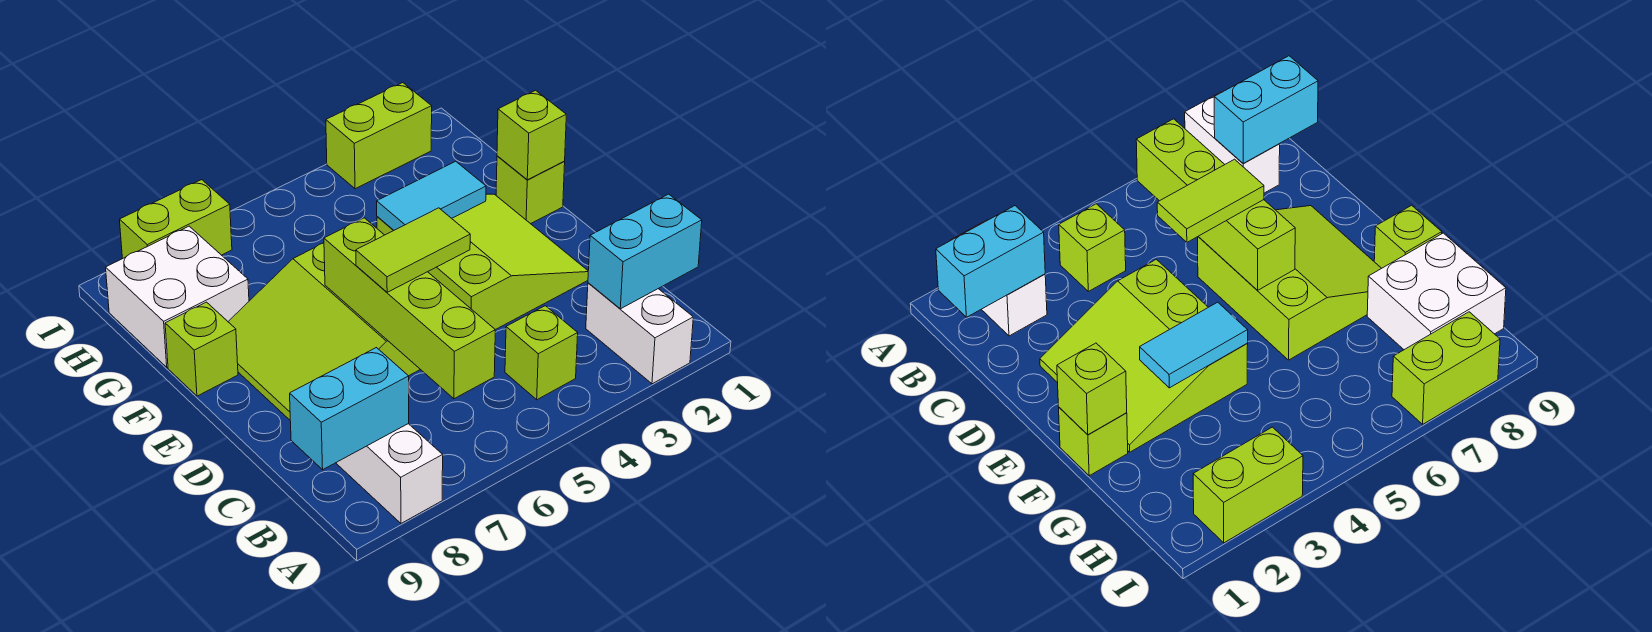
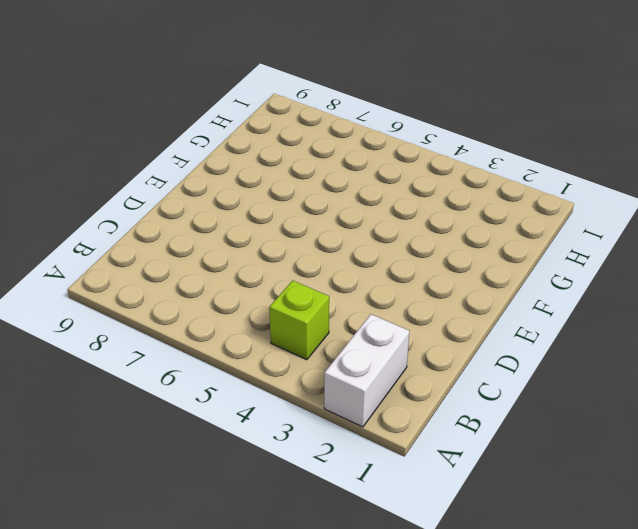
none -> white 1x2 brick [336,424,443,523]
none -> lime 3x3 slope [377,194,588,330]
none -> lime 3x3 slope [228,243,420,420]

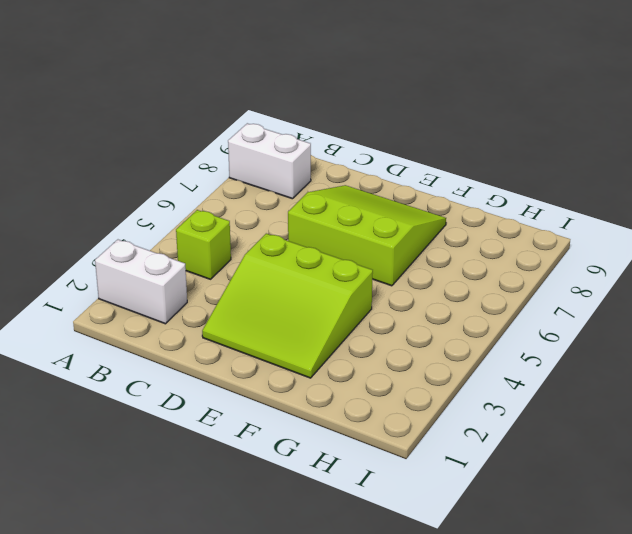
none -> lime 1x1 brick [496,156,565,224]
none -> lime 1x1 brick [165,302,238,396]
none -> white 2x2 brick [106,226,249,367]

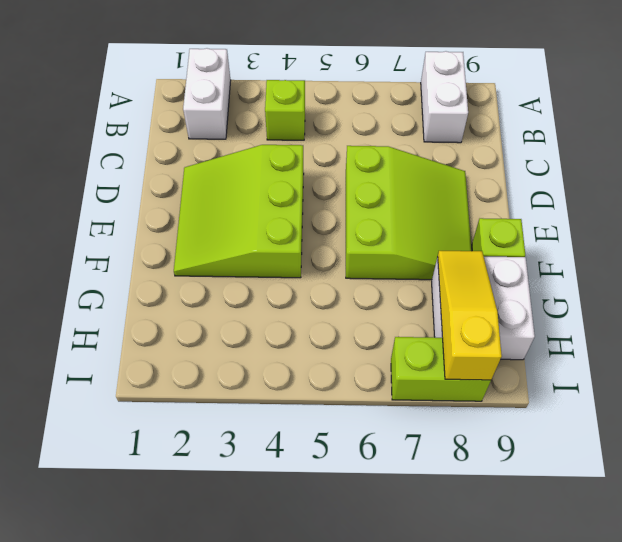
yellow 1x3 slope [438,251,502,380] -> none
none -> lime 1x1 brick [496,156,565,224]
none -> lime 1x2 brick [326,83,432,189]
none -> cyan 1x2 brick [588,194,702,309]

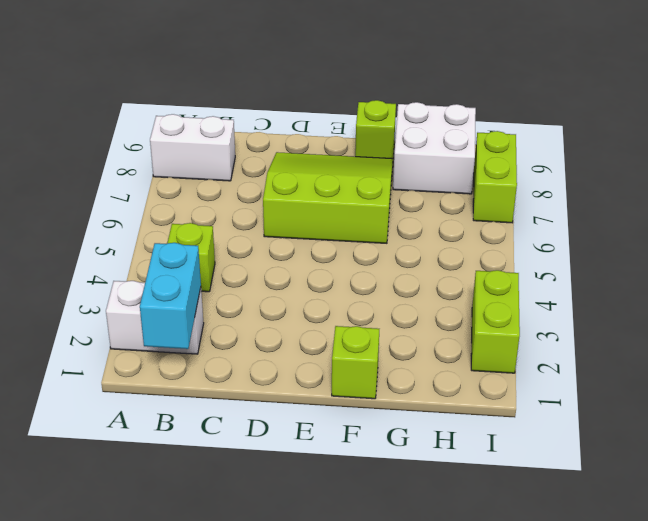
none -> lime 3x3 slope [377,194,588,330]
none -> lime 1x4 brick [324,218,495,399]
none -> cyan 1x2 brick [290,348,409,470]

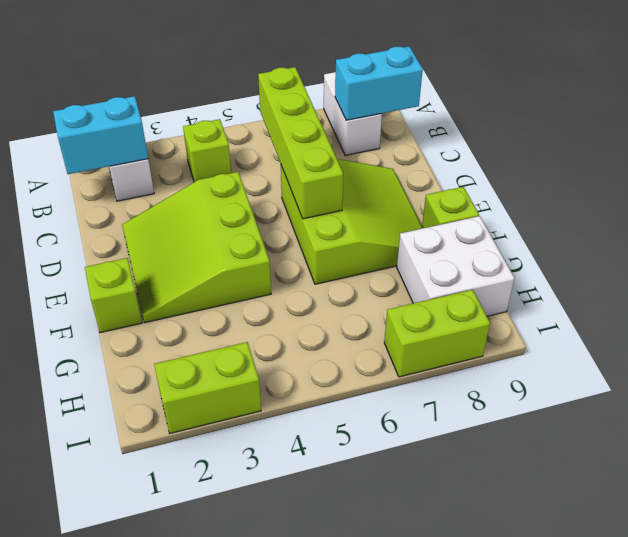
none -> lime 1x1 brick [497,90,566,180]
none -> cyan 1x2 tile [377,161,486,230]
none -> lime 1x2 tile [356,208,470,292]

